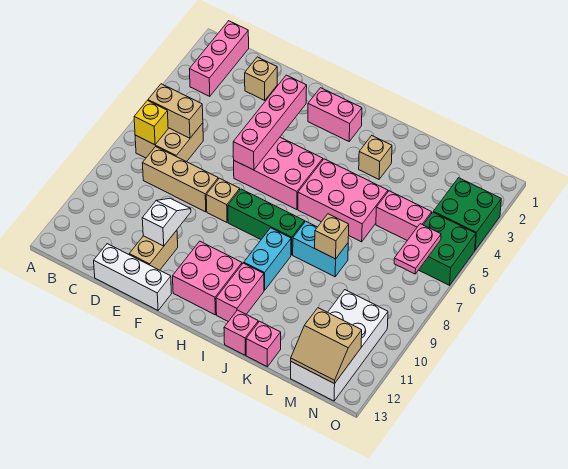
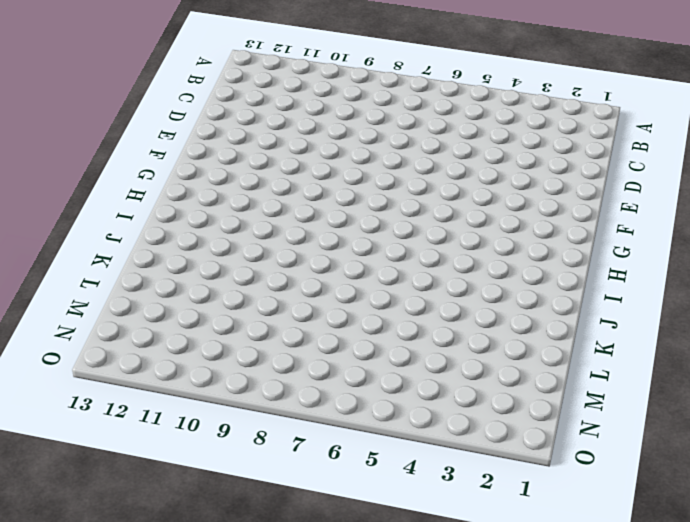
none -> pink 1x3 brick [190,21,249,96]
none -> tan 2x2 brick [135,123,203,162]
none -> tan 1x3 brick [142,147,218,212]

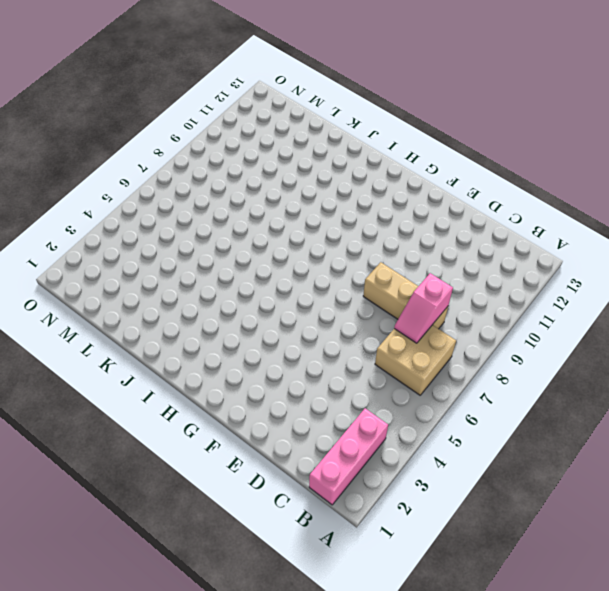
pink 1x2 slope [394,273,453,343] -> none
none -> tan 1x1 brick [245,57,277,100]
none -> white 1x3 brick [94,244,172,310]
none -> tan 1x2 brick [129,230,178,270]

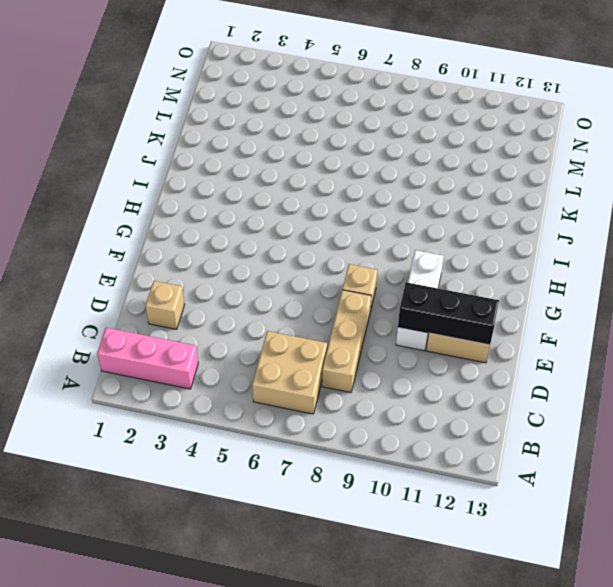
white 1x3 brick [396,250,444,351] -> white 1x3 brick moved to [94,244,172,310]
black 1x3 brick [398,282,499,345] -> white 1x2 slope [142,198,191,246]
none -> pink 2x3 brick [234,137,323,210]
none -> pink 1x2 brick [308,88,362,141]
none -> green 1x3 brick [228,189,305,255]

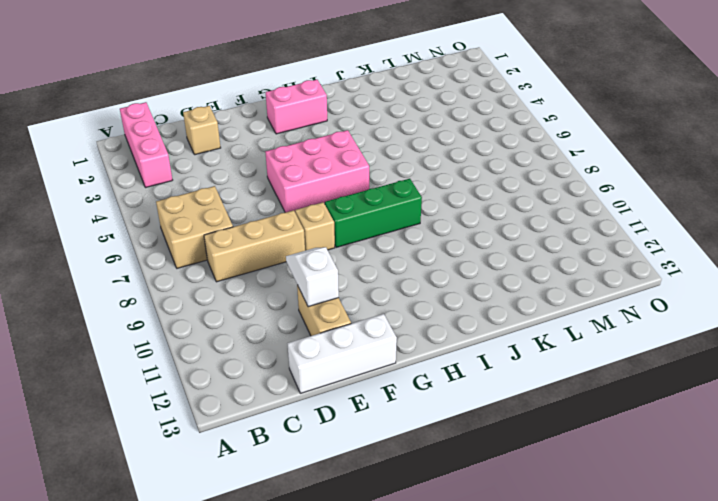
none -> pink 2x2 brick [173,241,242,315]
none -> pink 2x3 brick [298,159,388,242]
none -> cyan 1x2 brick [244,228,291,290]

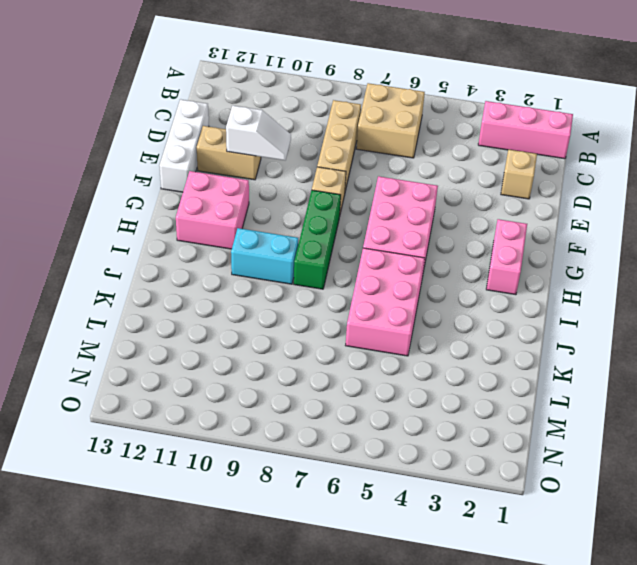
none -> pink 1x2 brick [216,263,264,322]
none -> tan 1x1 brick [359,136,392,179]
none -> cyan 1x2 brick [293,221,348,277]

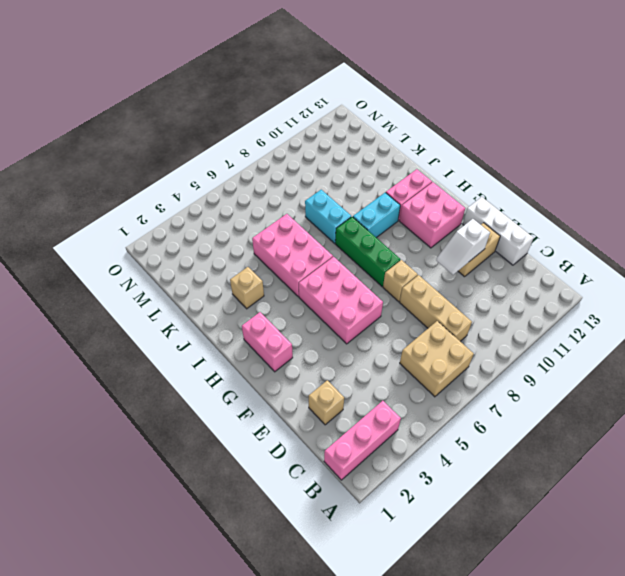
none -> pink 1x1 brick [224,310,258,355]
none -> pink 1x1 brick [246,321,281,367]
none -> pink 1x2 brick [376,191,432,240]

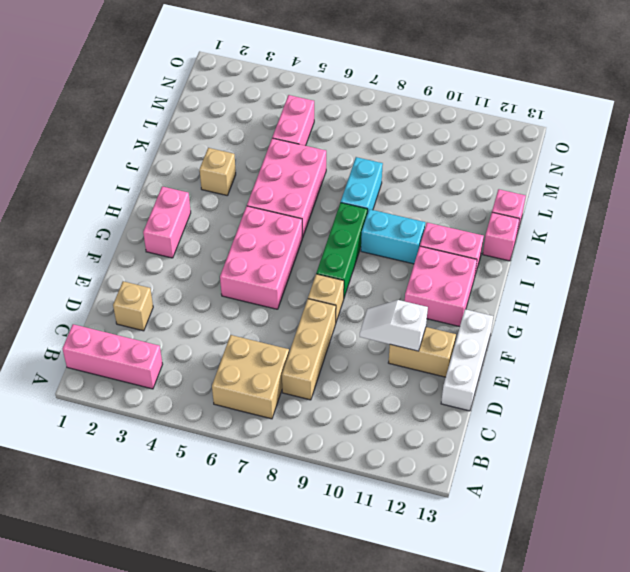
none -> white 2x4 brick [291,290,388,401]
none -> green 2x2 brick [433,178,501,250]
none -> green 2x2 brick [419,213,476,285]

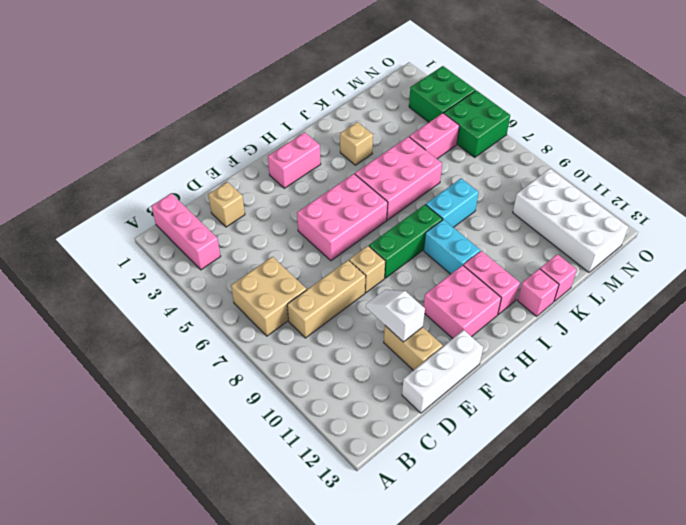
none -> tan 1x2 brick [148,84,203,138]
none -> yellow 1x1 brick [134,101,168,145]
none -> pink 1x4 brick [233,75,307,170]

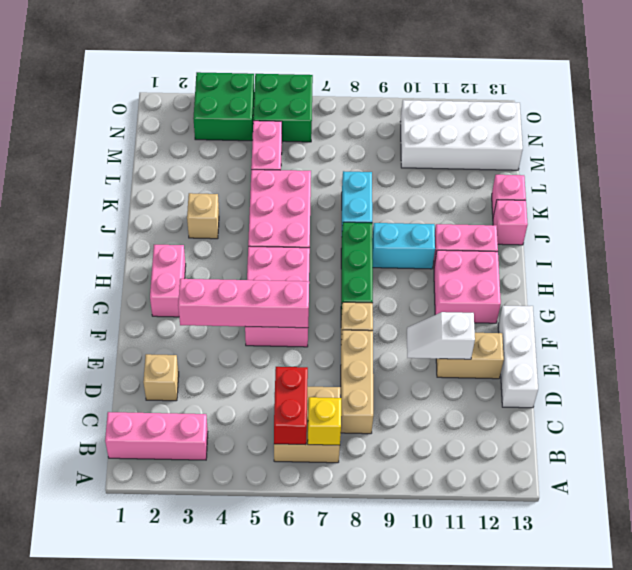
red 1x2 brick [274,367,308,445] -> tan 1x2 brick [148,84,203,138]
none -> tan 1x1 brick [315,214,349,259]
none -> tan 2x2 slope [291,308,362,384]
none -> pink 1x2 plate [394,224,441,274]

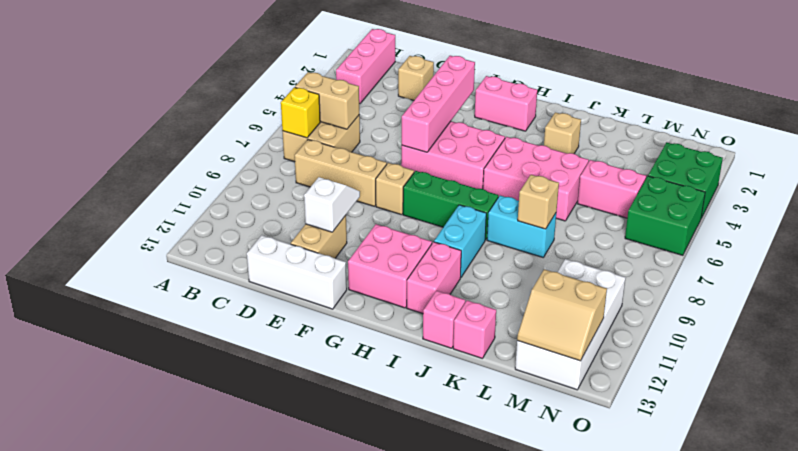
none -> pink 1x2 plate [394,224,441,274]

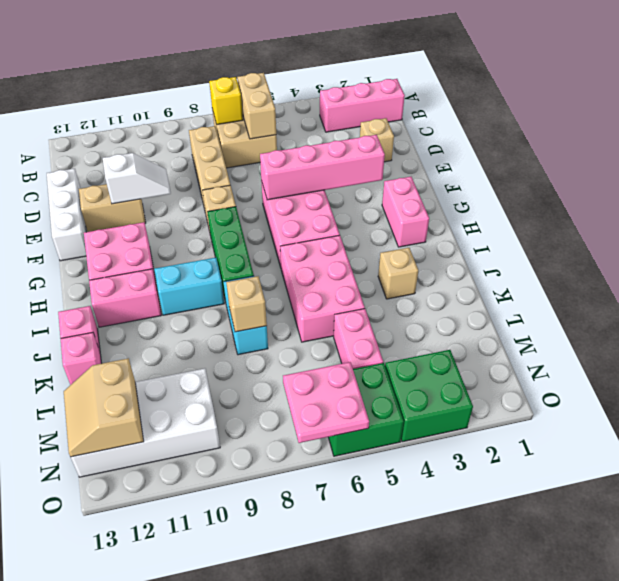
pink 2x2 plate [283,362,369,443] -> pink 1x2 plate [394,224,441,274]

